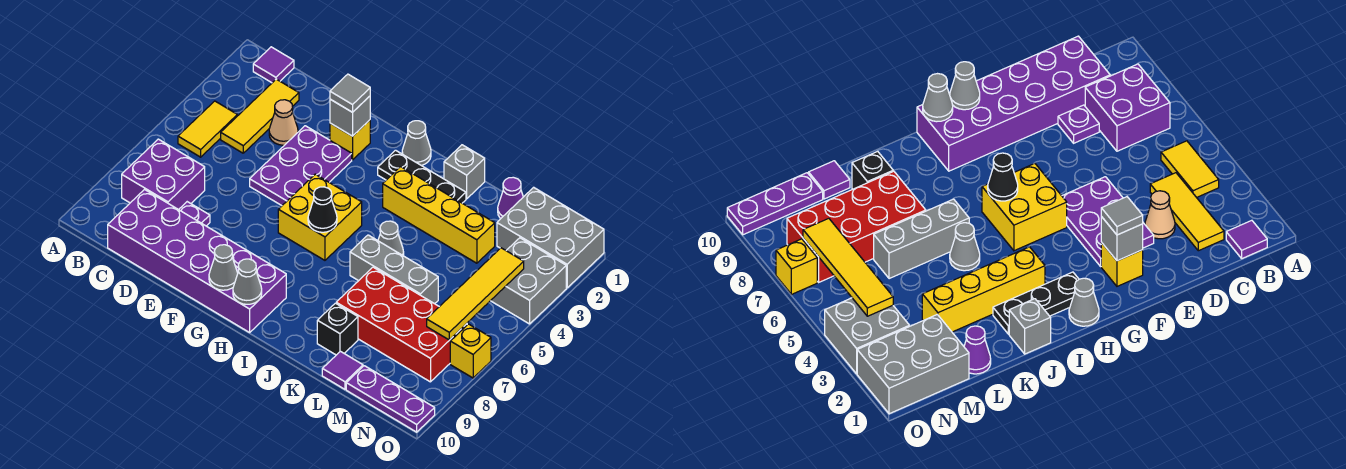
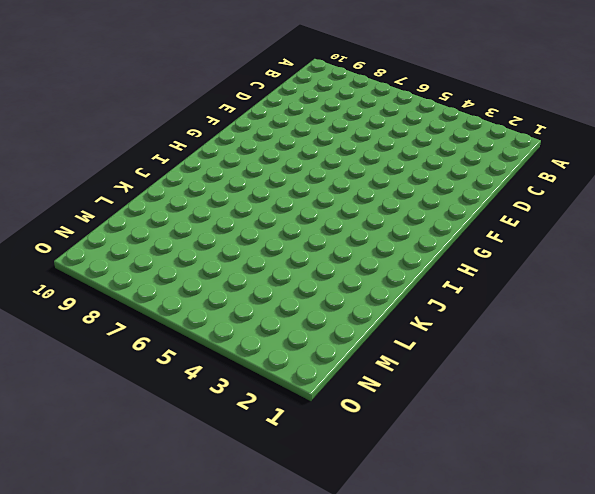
none -> purple 1x1 tile [253,47,294,83]
none -> yellow 1x2 tile [178,101,237,157]
none -> purple 2x2 brick [122,139,205,210]
none -> yellow 1x3 tile [221,79,299,153]

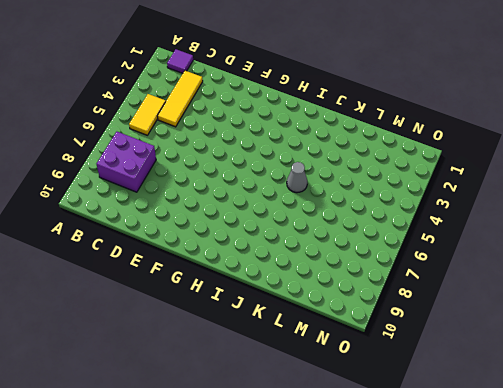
none -> purple 2x6 brick [108,190,286,332]
none -> tan 1x1 cone [269,100,298,145]
none -> purple 1x1 plate [179,202,210,226]
none -> purple 2x3 plate [250,126,352,206]

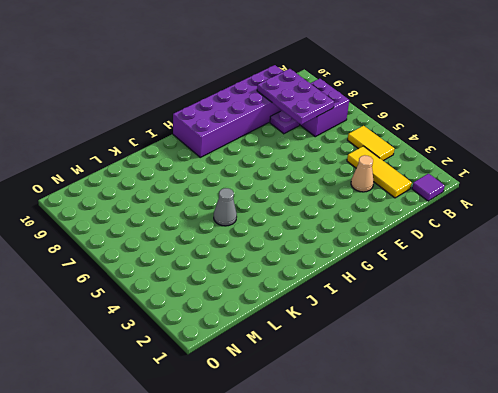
purple 2x3 plate [257,69,334,125] -> purple 2x3 plate moved to [250,126,352,206]
none -> yellow 1x1 brick [330,120,370,160]
none -> yellow 2x2 brick [278,174,362,260]
none -> grey 1x1 cone [402,121,431,165]
none -> black 1x3 plate [378,150,466,203]

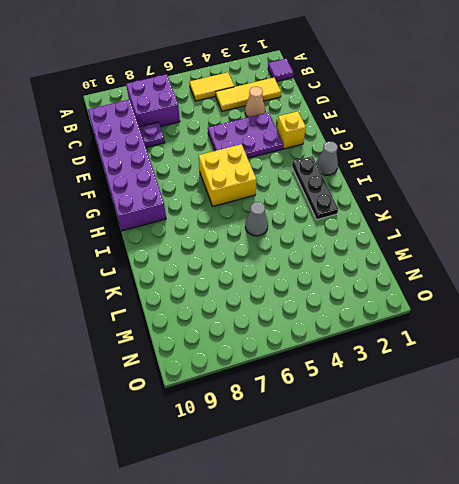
none -> yellow 1x4 brick [383,167,495,263]
none -> grey 1x1 brick [444,145,485,199]
none -> grey 1x3 brick [350,235,438,304]
none -> red 2x4 brick [336,267,467,382]

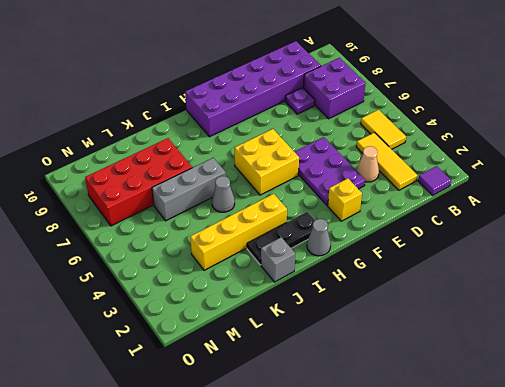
none -> black 1x1 brick [317,303,358,355]
none -> purple 1x1 cone [498,177,523,219]
none -> purple 1x1 tile [322,351,363,389]
none -> grey 2x3 brick [497,187,604,288]

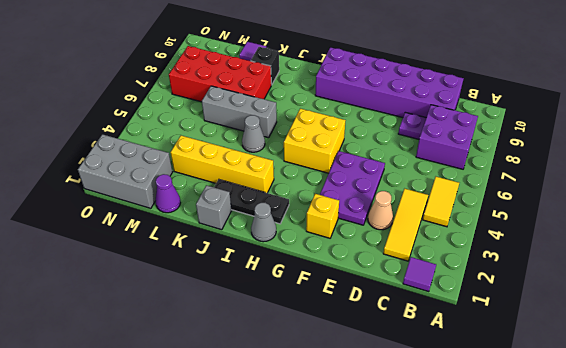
none -> purple 1x3 plate [346,366,435,432]
none -> grey 2x2 brick [491,238,566,324]
none -> yellow 1x1 brick [450,324,491,378]
none -> grey 1x1 brick [330,96,370,136]

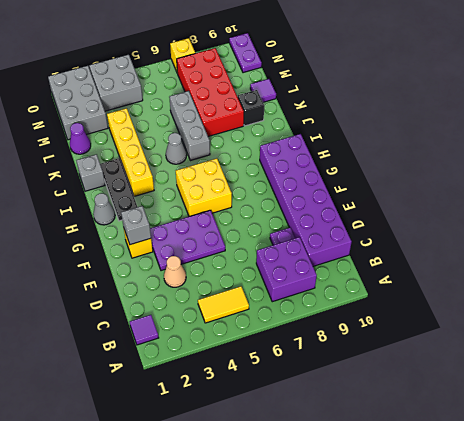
purple 1x2 plate [229,33,262,73] -> purple 1x3 plate [346,366,435,432]
none -> yellow 1x3 tile [221,79,299,153]
none -> grey 1x1 cone [209,245,238,290]
none -> black 1x1 cone [308,187,337,232]
none -> grey 1x1 cone [233,259,262,304]

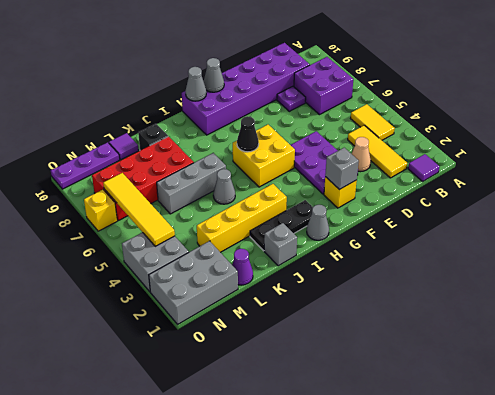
none -> grey 1x1 tile [330,74,370,112]

